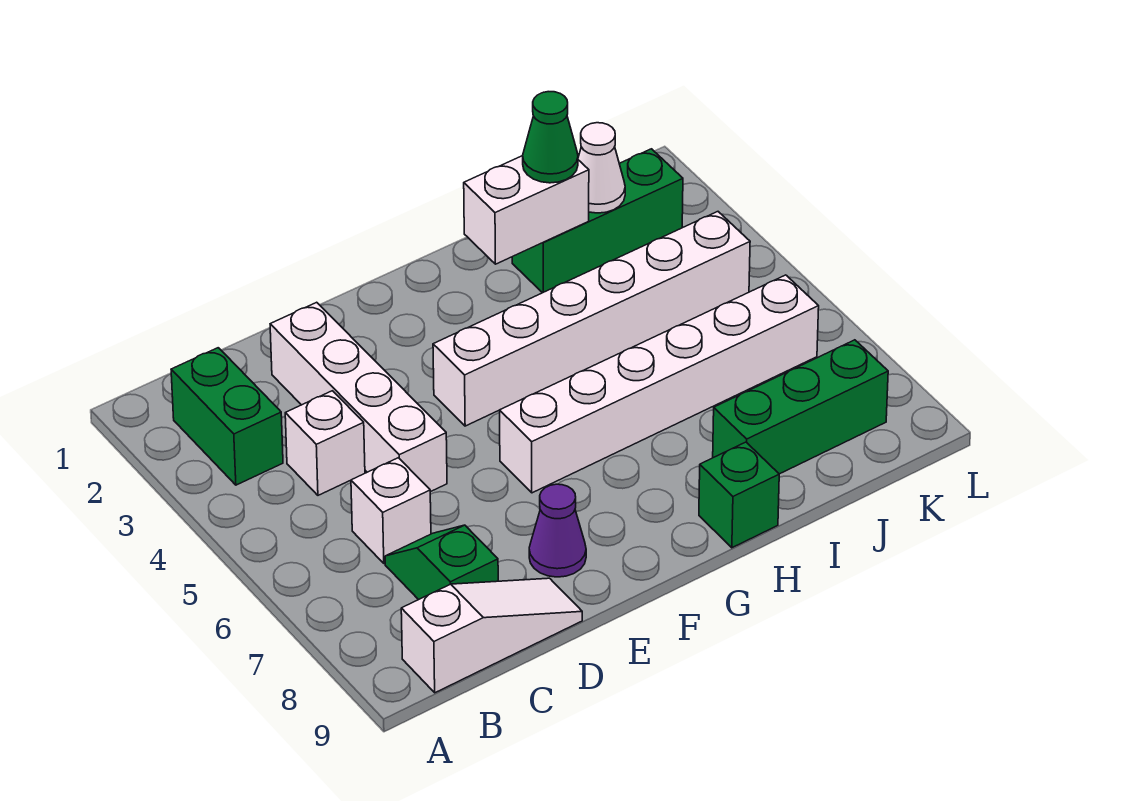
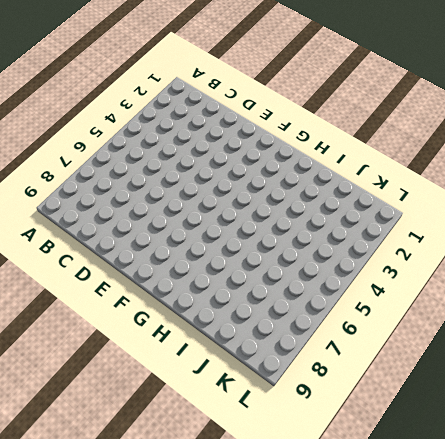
none -> green 1x2 brick [171,348,283,485]
none -> white 1x3 slope [401,578,582,693]
none -> white 1x1 brick [285,391,365,495]

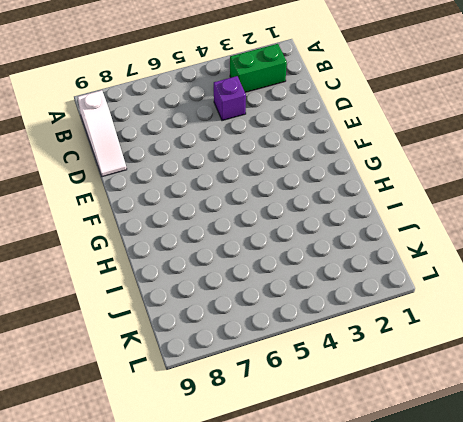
purple 1x1 brick [214,76,246,121] -> white 1x1 brick [285,391,365,495]
none -> white 1x1 brick [351,458,431,564]
none -> green 1x2 slope [385,525,498,600]
none -> white 1x4 brick [270,302,447,492]

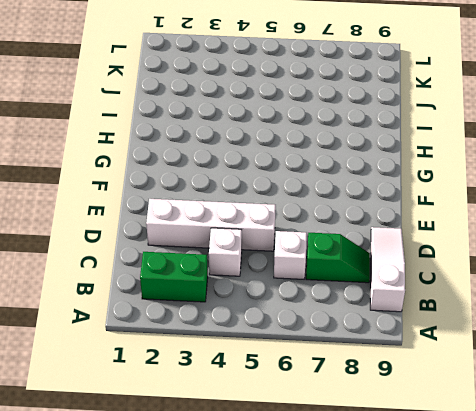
green 1x2 slope [306,233,370,283] -> green 1x2 slope turned to [385,525,498,600]
none -> purple 1x1 cone [529,484,586,577]
none -> white 1x6 brick [433,212,750,426]
none -> white 1x6 brick [500,275,819,493]

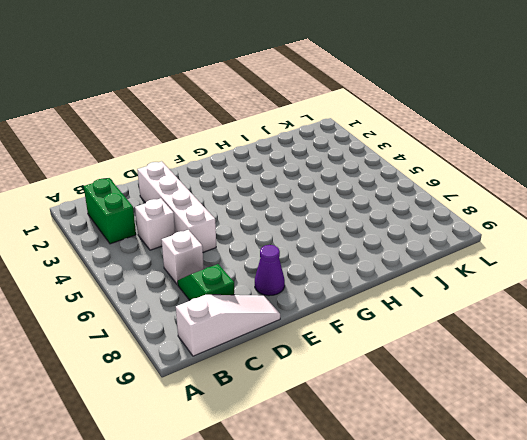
none -> white 1x6 brick [433,212,750,426]
none -> white 1x6 brick [500,275,819,493]
none -> green 1x1 brick [699,442,779,548]

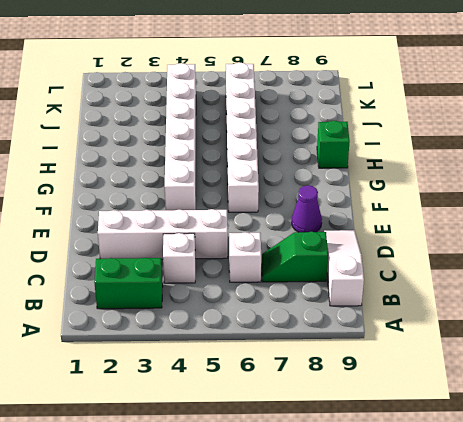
none -> green 1x3 brick [512,149,683,293]
none -> green 1x3 brick [713,340,888,474]
none -> white 1x2 brick [464,156,589,264]

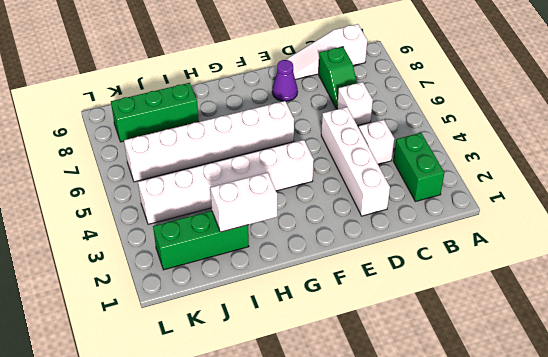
none -> green 1x1 brick [699,442,779,548]
none -> white 1x1 cone [578,123,625,213]
none -> green 1x1 cone [523,92,578,183]

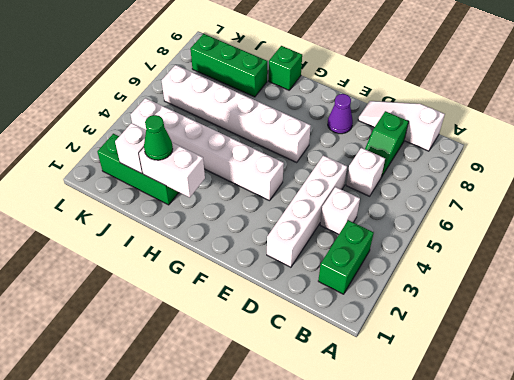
white 1x1 brick [115,123,146,174] -> white 1x1 cone [578,123,625,213]

